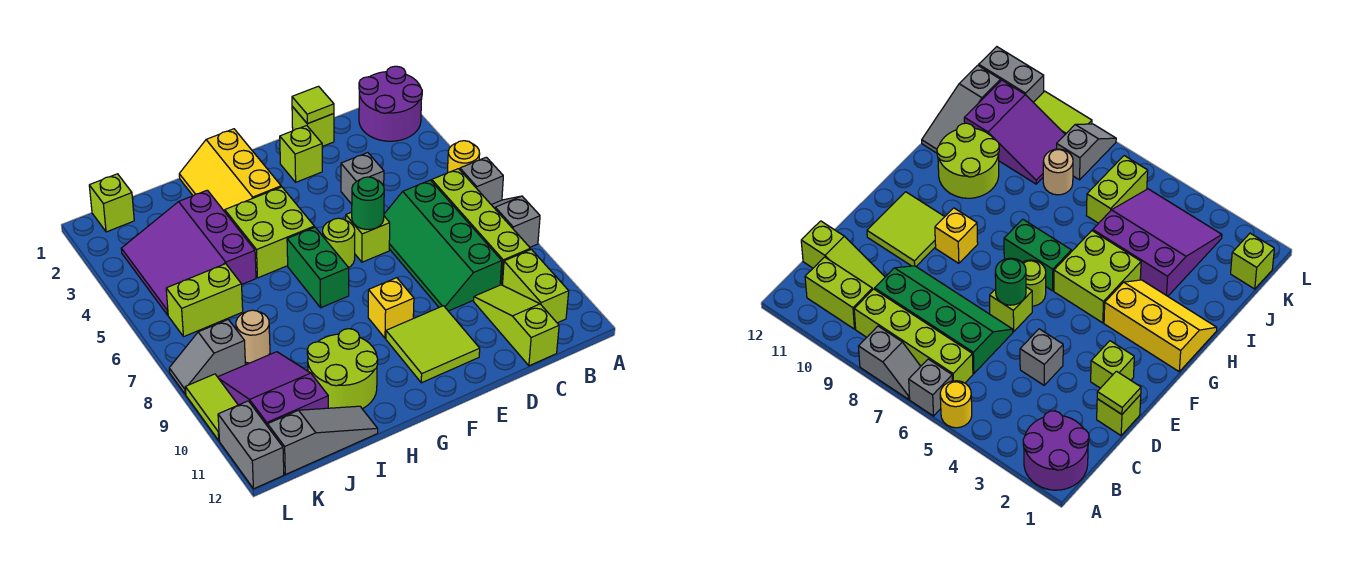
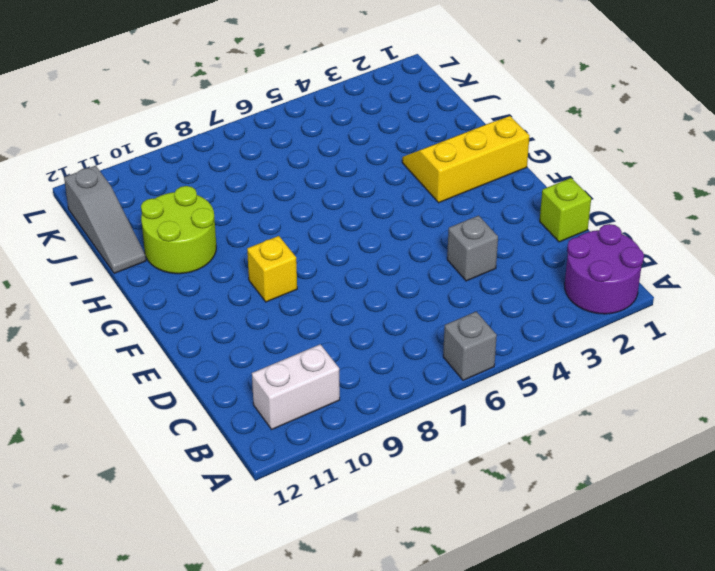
white 1x2 brick [252,344,340,429] -> lime 1x2 brick [503,249,569,323]
none -> yellow 1x1 round brick [447,141,480,173]
none -> grey 1x2 slope [492,196,540,247]
none -> lime 1x4 brick [432,169,531,285]
none -> green 2x4 slope [384,180,502,311]

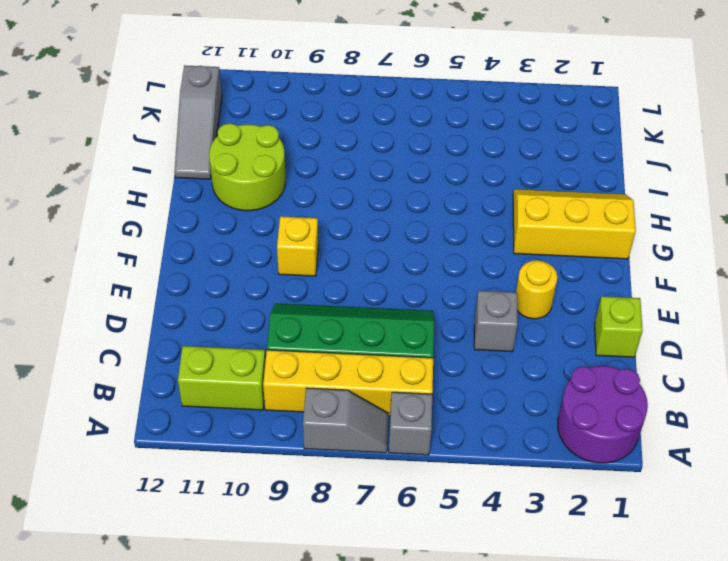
yellow 1x4 brick [263,350,433,416] -> lime 1x4 brick [432,169,531,285]
yellow 1x1 round brick [516,260,558,319] -> yellow 1x1 round brick moved to [447,141,480,173]
none -> lime 1x3 slope [474,285,559,366]
none -> lime 1x1 brick [280,126,322,182]
none -> lime 1x1 brick [346,212,390,262]
none -> lime 2x2 tile [386,306,480,383]

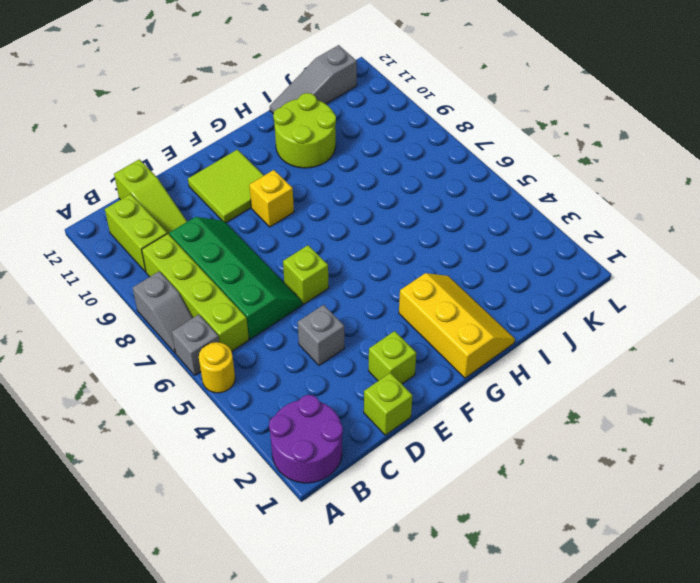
none -> lime 1x1 round brick [323,218,355,268]
none -> lime 2x2 brick [225,187,314,278]
none -> green 1x2 brick [287,227,349,308]
none -> purple 3x3 slope [121,190,256,315]

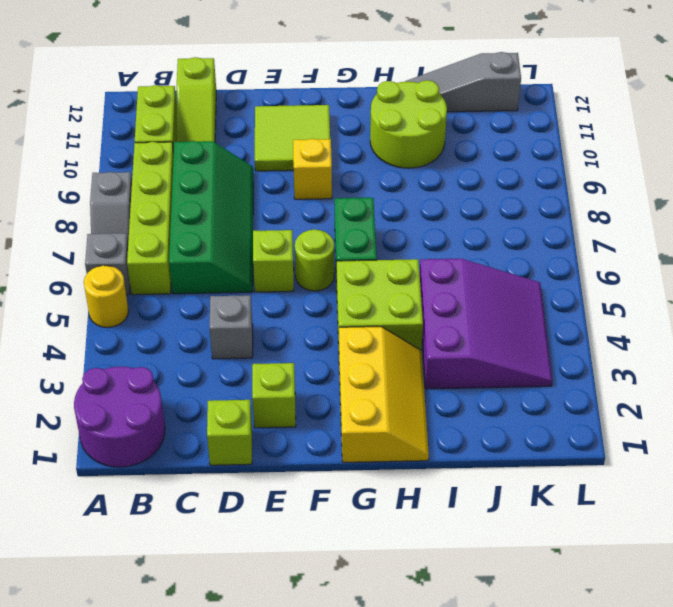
none -> lime 1x2 brick [166,264,243,336]
none -> tan 1x1 round brick [236,310,270,363]
none -> purple 2x3 slope [218,352,328,426]
none -> lime 1x1 brick [89,174,134,232]

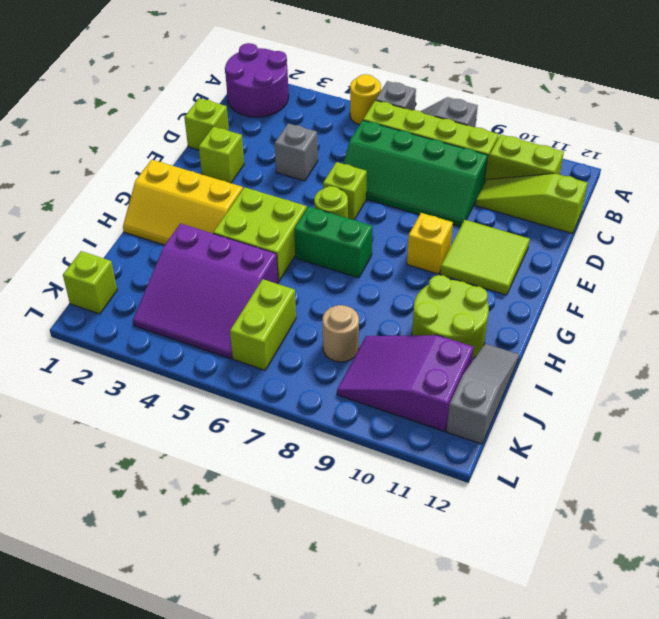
none -> grey 1x2 slope [169,320,245,394]
none -> lime 1x2 tile [185,374,238,440]
none -> grey 1x2 brick [218,401,284,489]
none -> lime 1x1 tile [292,86,334,124]

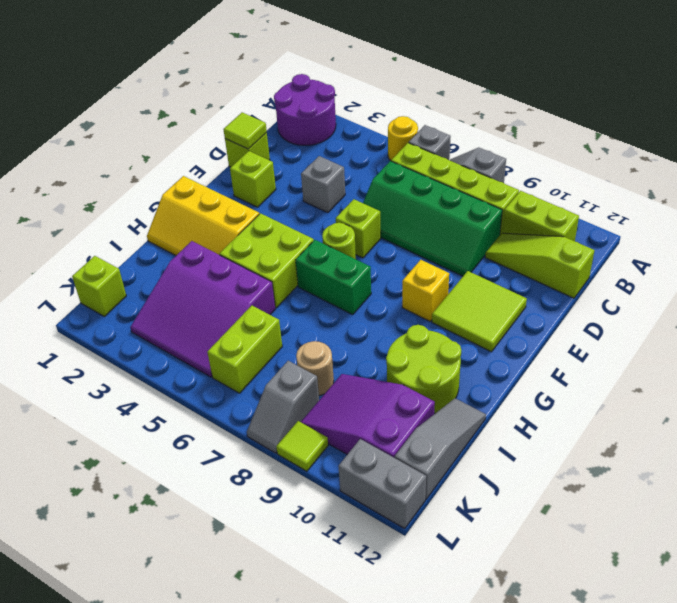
lime 1x1 tile [276,421,328,471] -> lime 1x2 tile [185,374,238,440]
none -> green 1x1 round brick [352,177,384,230]

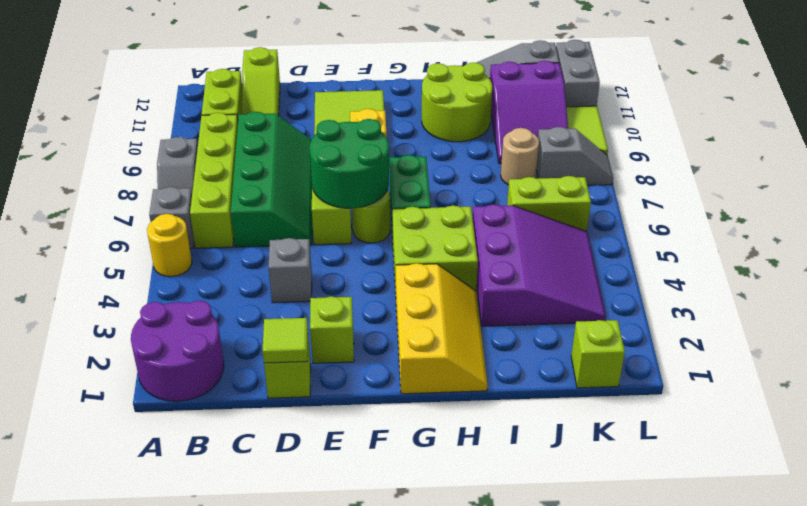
green 2x2 round brick [310,119,389,208] -> green 1x1 round brick [352,177,384,230]

